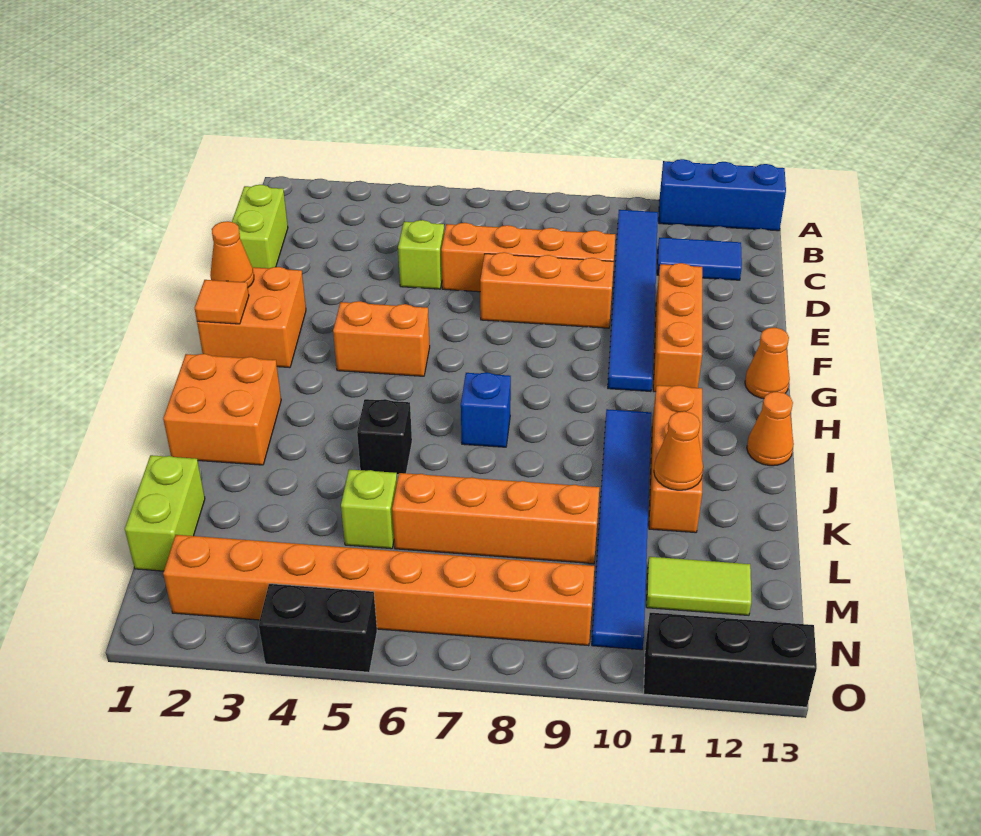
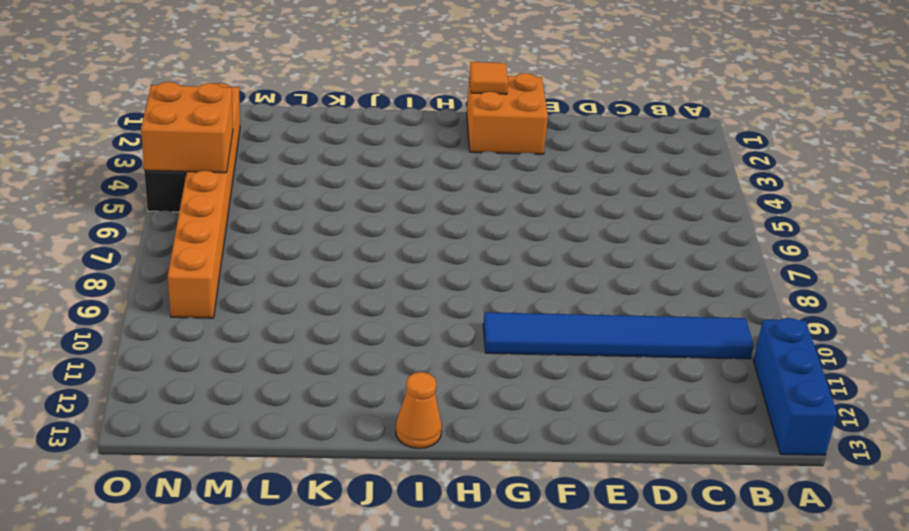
orange 2x2 brick [141,82,233,173] -> orange 2x2 brick moved to [163,354,281,465]
none -> lime 1x2 brick [232,185,288,268]
none -> blue 1x2 tile [657,238,742,280]
none -> lime 1x1 brick [398,220,444,289]

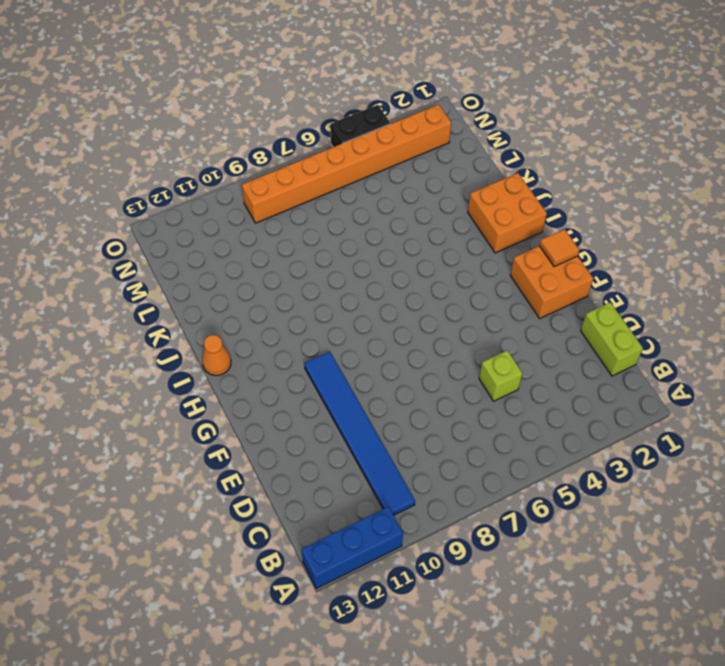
none -> blue 1x2 tile [657,238,742,280]
none -> orange 1x4 brick [441,223,615,292]
none -> orange 1x3 brick [480,252,614,328]

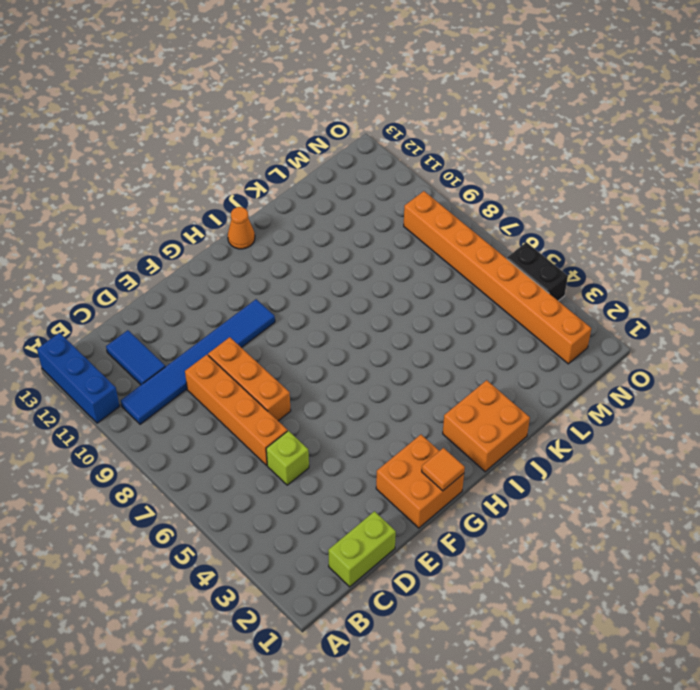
none -> orange 1x3 brick [653,263,702,392]
none -> orange 1x2 brick [333,301,430,376]
none -> orange 1x1 cone [745,327,790,399]

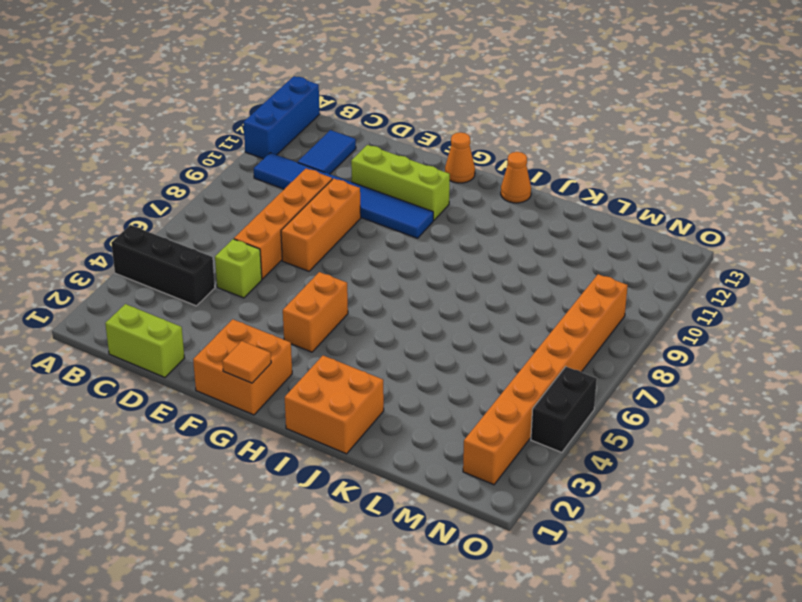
black 1x3 brick [111,225,215,306] -> black 1x3 brick turned to [644,613,817,707]
lime 1x3 brick [351,145,450,221] -> orange 1x3 brick [653,263,702,392]
none -> blue 1x1 brick [461,372,511,447]
none -> blue 1x6 tile [592,409,651,650]
none -> orange 1x3 brick [649,385,702,533]

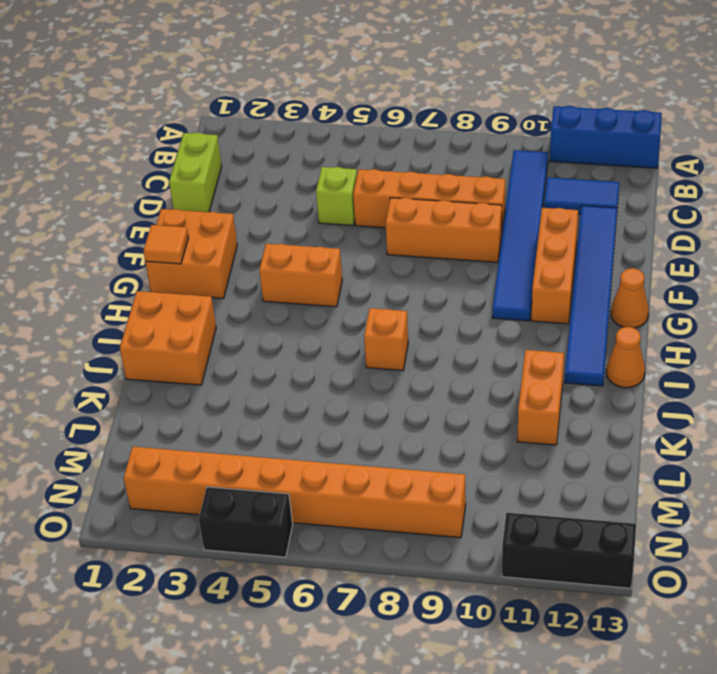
blue 1x6 tile [565,206,617,386] -> blue 1x6 tile moved to [592,409,651,650]
orange 1x1 brick [364,308,408,371] -> blue 1x1 brick [461,372,511,447]
orange 1x2 brick [517,350,564,445] -> orange 1x3 brick [649,385,702,533]
none -> black 1x1 brick [357,399,412,475]
none -> lime 1x2 brick [125,455,205,571]
none -> lime 1x1 brick [341,469,397,549]

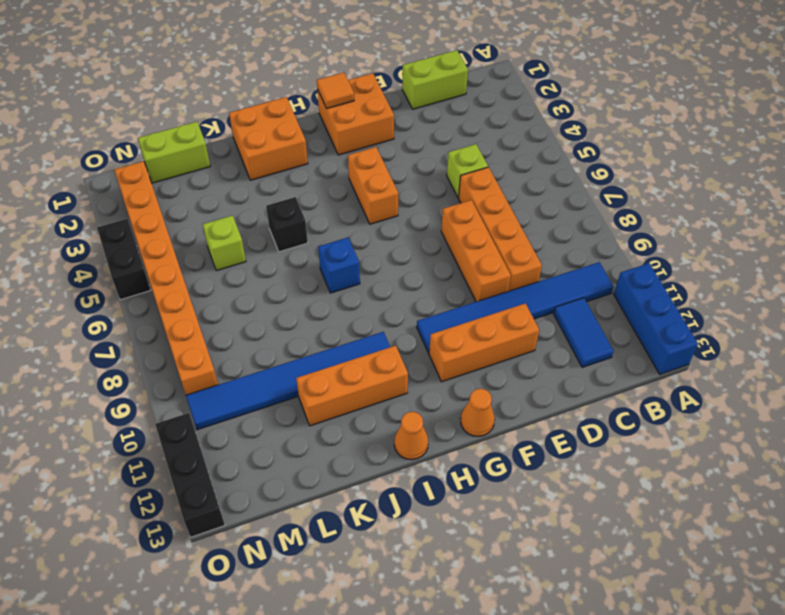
none -> orange 1x4 brick [392,473,599,564]
none -> lime 1x2 tile [646,557,751,615]
none -> orange 1x1 cone [210,221,254,287]

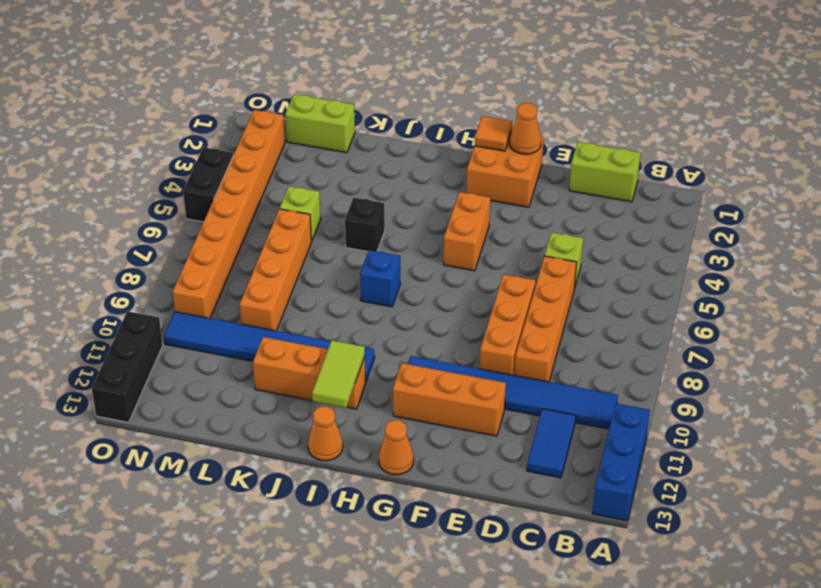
lime 1x2 tile [312,340,365,408] -> lime 1x2 tile moved to [646,557,751,615]
none -> orange 2x2 brick [163,354,281,465]
none -> orange 1x1 cone [654,411,703,490]

